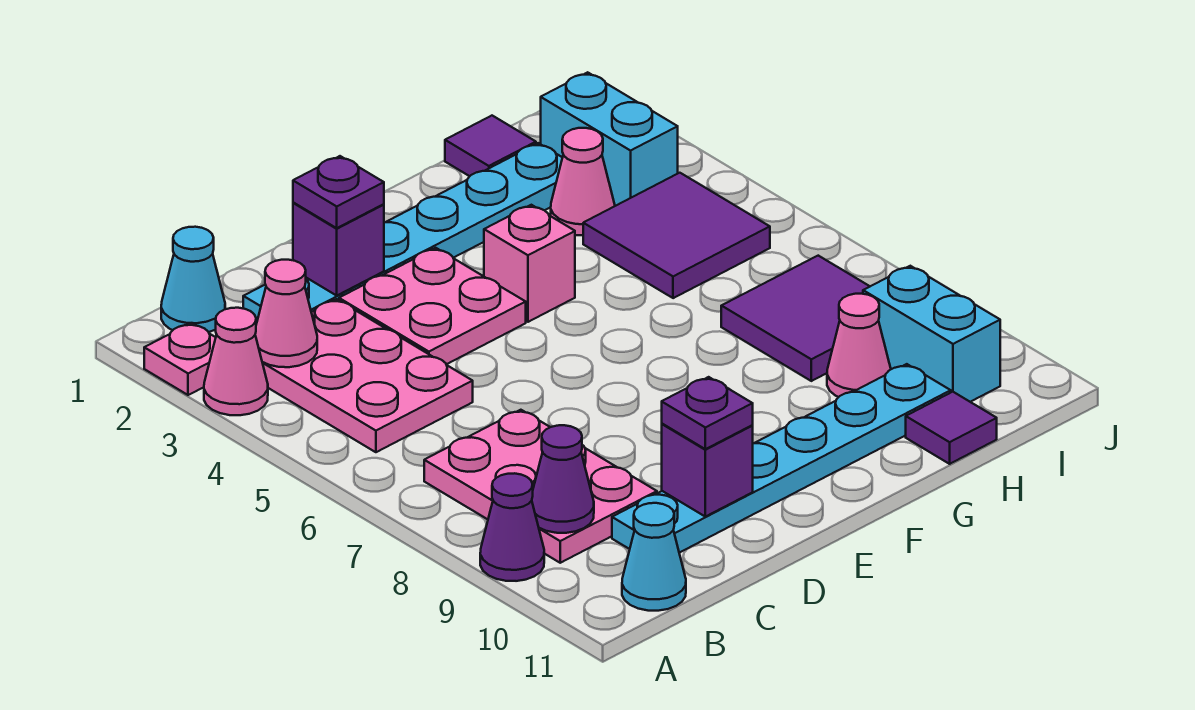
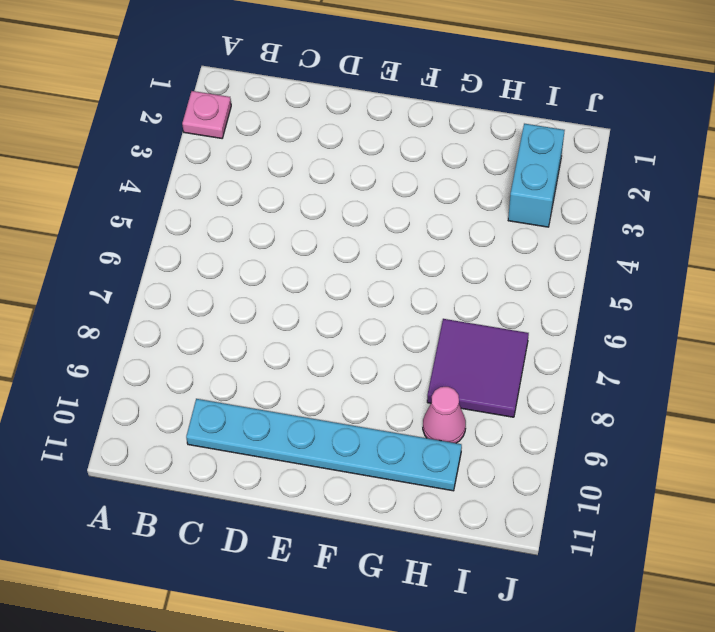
none -> pink 1x1 cone [204,308,268,415]
none -> purple 1x1 cone [480,473,544,581]
none -> cyan 1x1 cone [161,227,225,332]

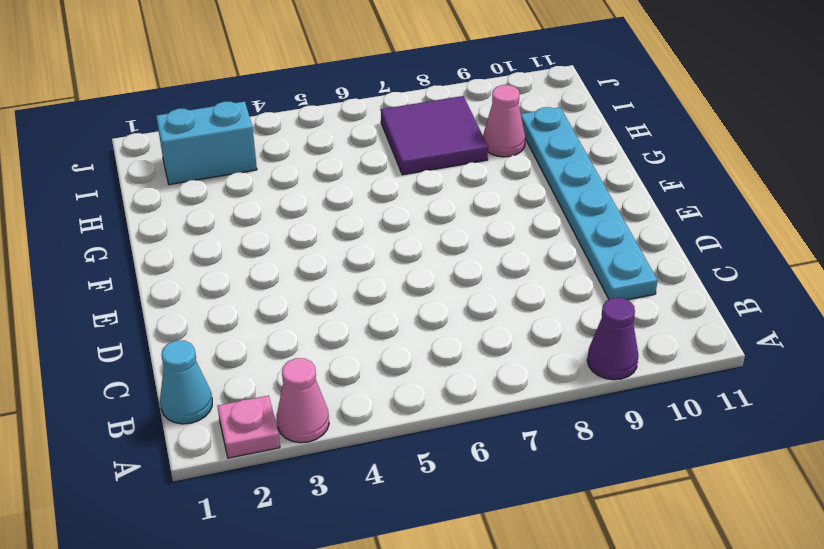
none -> pink 2x3 plate [262,299,473,452]
none -> pink 2x3 plate [424,410,657,563]
none -> cyan 1x1 cone [622,503,686,611]

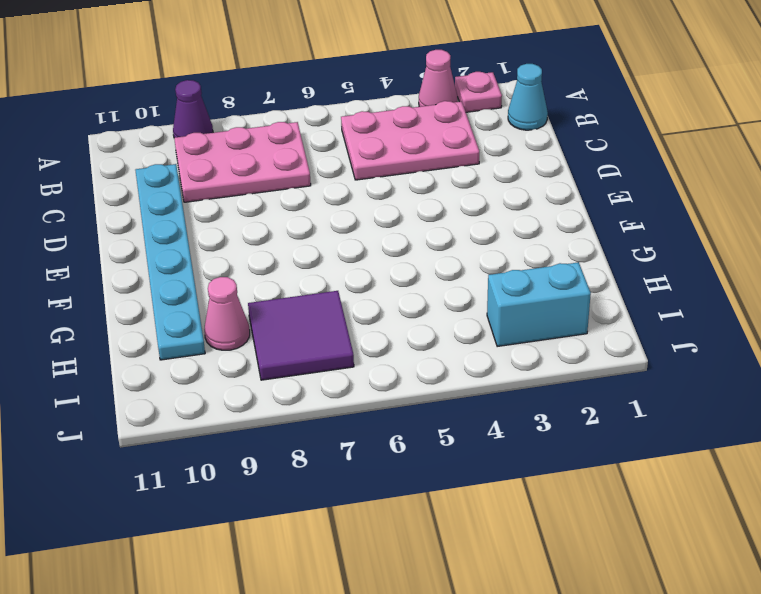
none -> cyan 1x1 cone [622,503,686,611]
none -> cyan 1x6 plate [243,143,563,324]
none -> pink 2x2 plate [339,248,526,364]

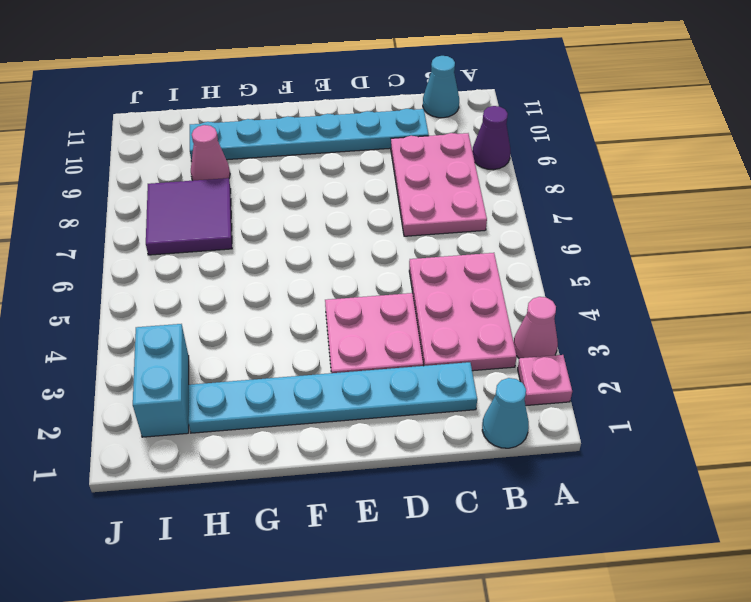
none -> pink 1x1 brick [484,205,575,322]
none -> purple 1x1 tile [445,116,536,176]
none -> pink 1x1 cone [551,128,615,235]

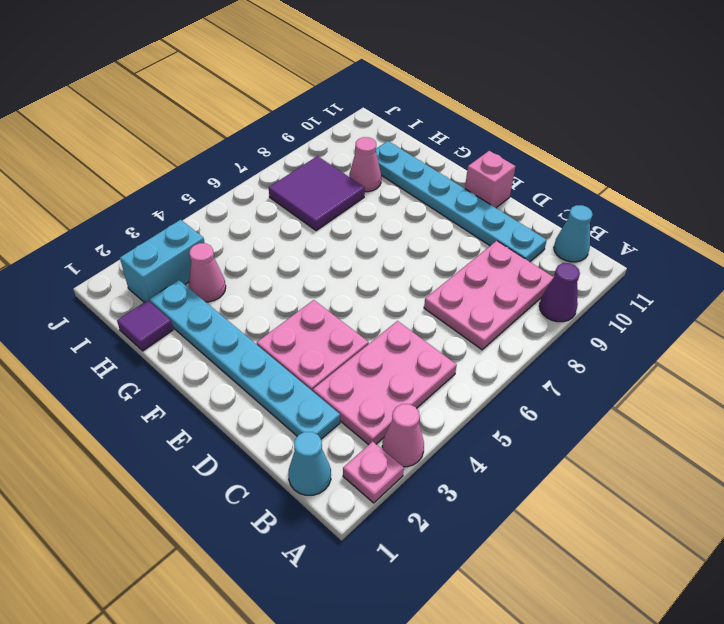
pink 1x1 brick [465,151,516,208] -> pink 1x1 brick moved to [484,205,575,322]
none -> purple 2x2 tile [583,173,770,298]
none -> purple 1x1 tile [906,392,997,464]
none -> cyan 1x2 brick [863,266,1000,402]

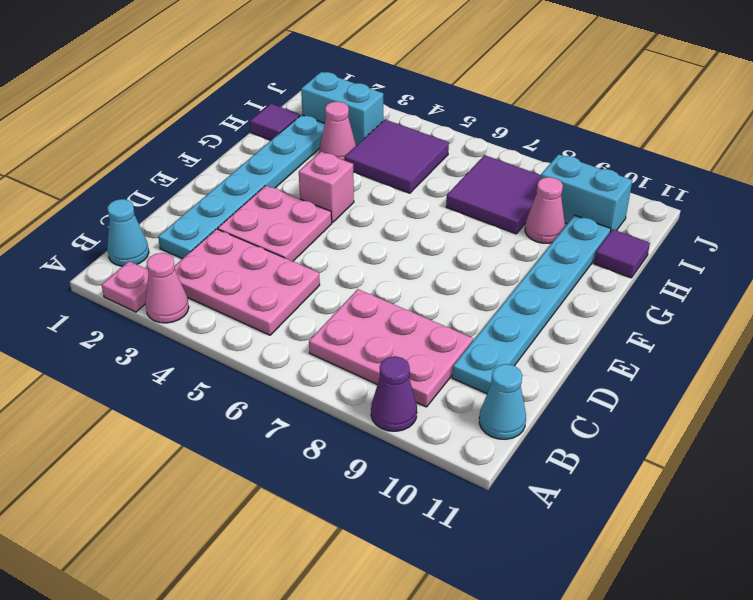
none -> pink 1x1 cone [255,260,317,367]
none -> purple 1x1 cone [532,425,594,533]
none -> purple 1x1 brick [293,202,384,295]

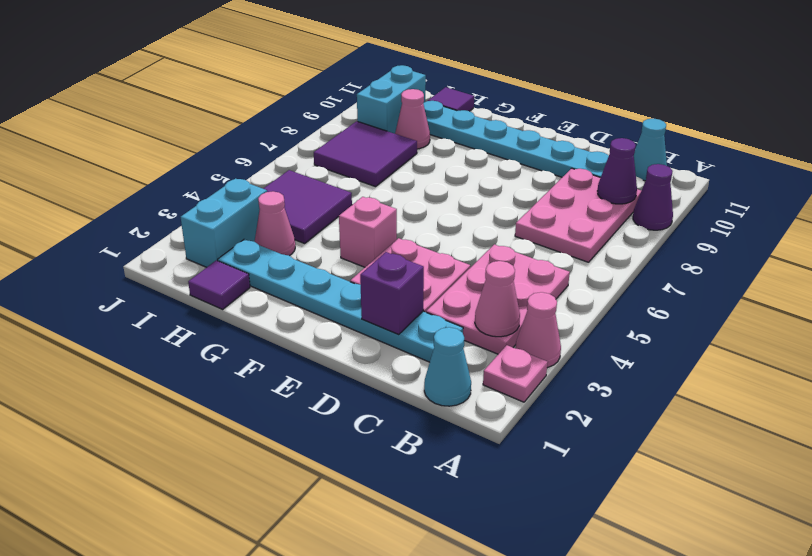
none -> purple 1x1 brick [662,424,753,517]
none -> purple 1x1 plate [293,156,384,228]
none -> purple 1x1 plate [662,377,753,449]

